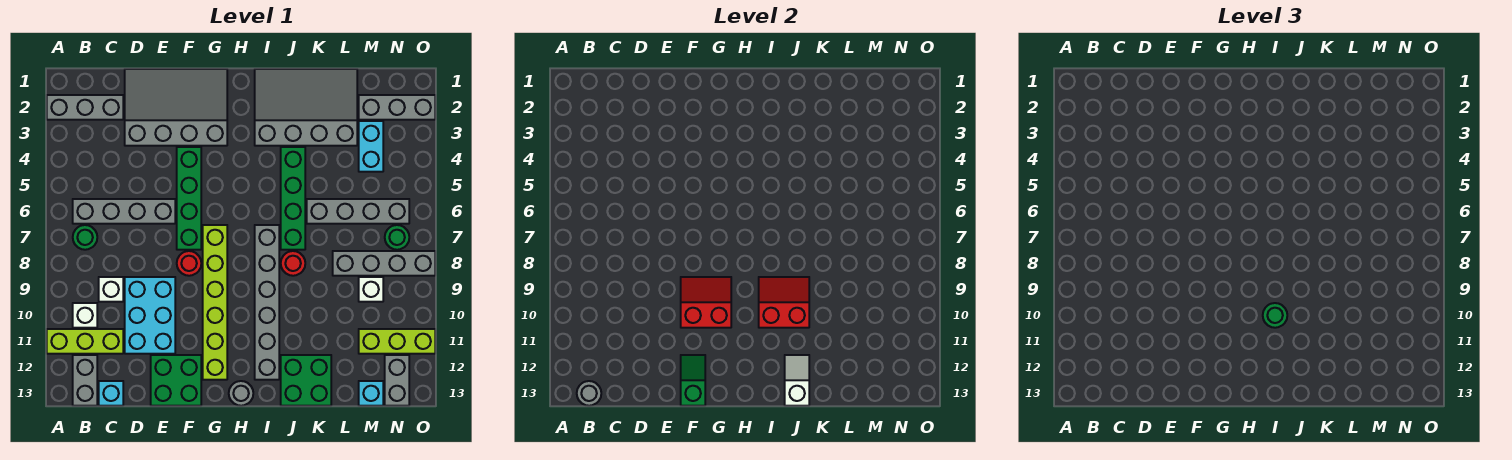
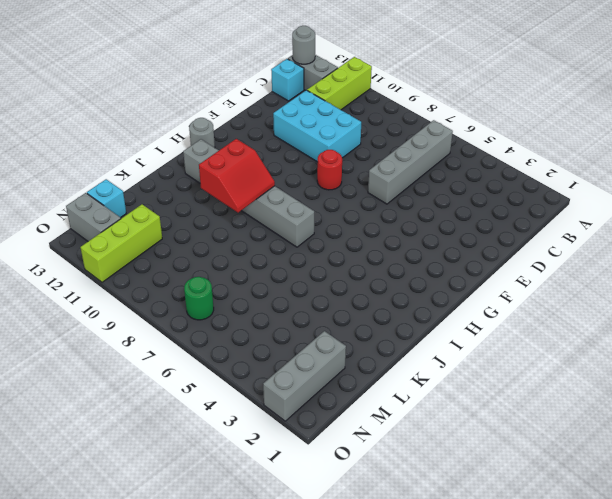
none -> grey 1x3 brick [47,95,123,120]
none -> green 1x1 round brick [73,225,97,250]
none -> white 1x1 brick [73,303,97,328]
none -> white 1x1 brick [99,277,123,302]

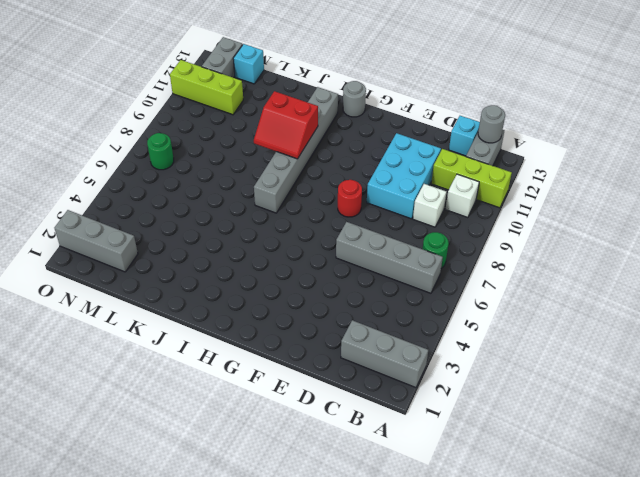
none -> grey 3x4 slope [125,69,227,146]
none -> green 2x2 brick [151,355,201,406]
none -> green 1x4 brick [177,147,201,250]
none -> lime 1x6 brick [203,225,227,380]

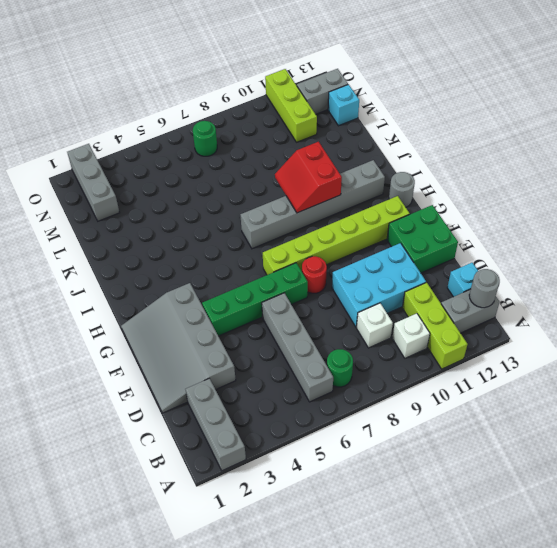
none -> grey 3x4 slope [255,69,357,146]
none -> green 1x4 brick [281,147,305,250]
none -> red 1x1 round brick [281,251,305,276]
none -> green 2x2 brick [281,355,331,406]

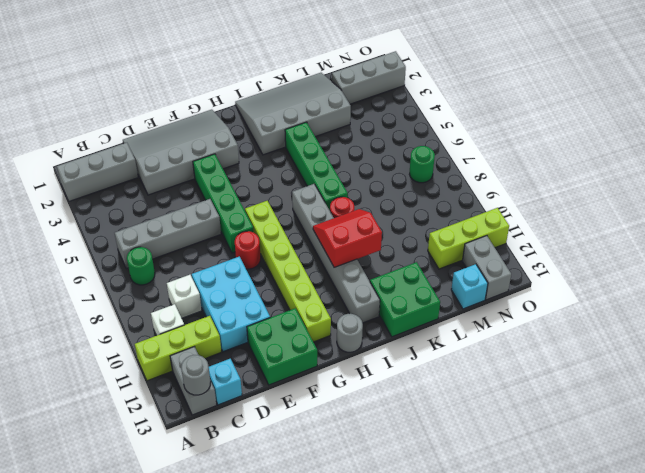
none -> grey 1x4 brick [307,199,409,224]
none -> grey 1x4 brick [333,251,435,276]
none -> cyan 1x2 brick [359,121,383,172]
none -> white 1x1 brick [359,277,383,302]

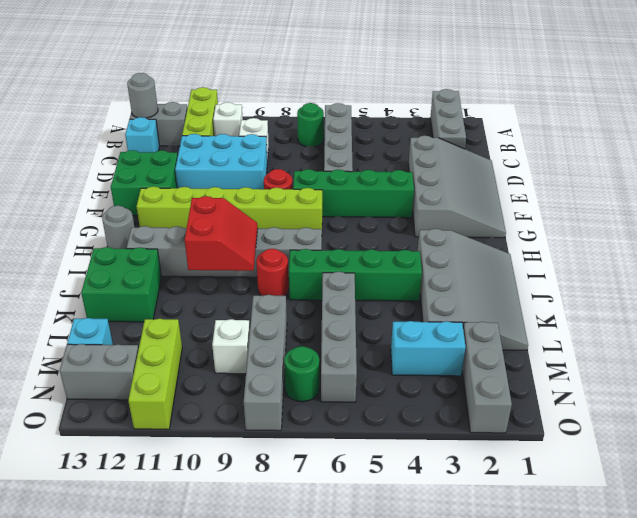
none -> red 2x2 slope [681,277,731,328]
none -> green 1x2 slope [681,355,705,406]
none -> white 1x2 slope [785,355,809,406]
none -> green 1x1 round brick [1263,303,1287,328]

